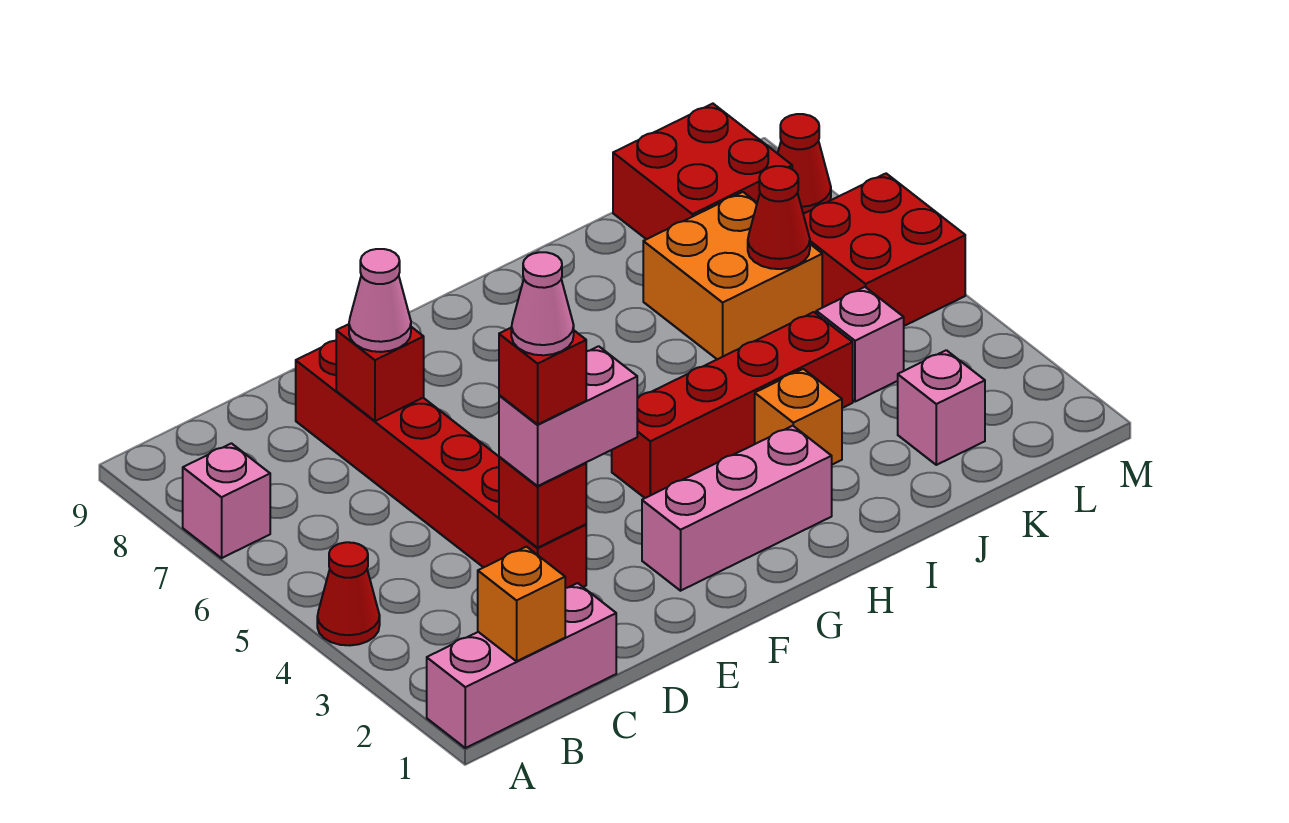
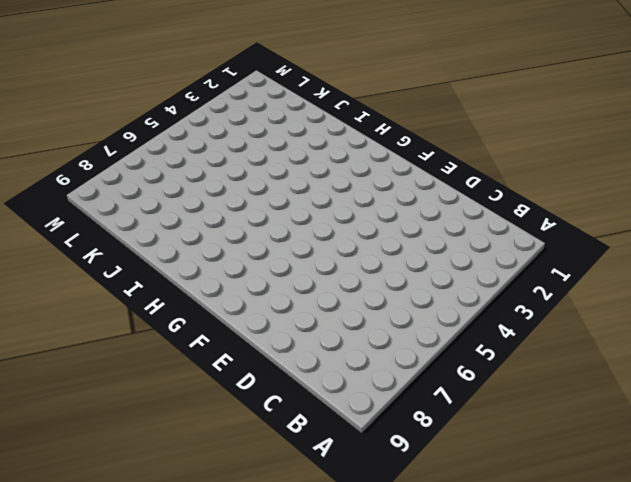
none -> pink 1x3 brick [427,583,616,748]
none -> red 1x1 cone [317,542,380,645]
none -> pink 1x1 brick [183,443,270,558]

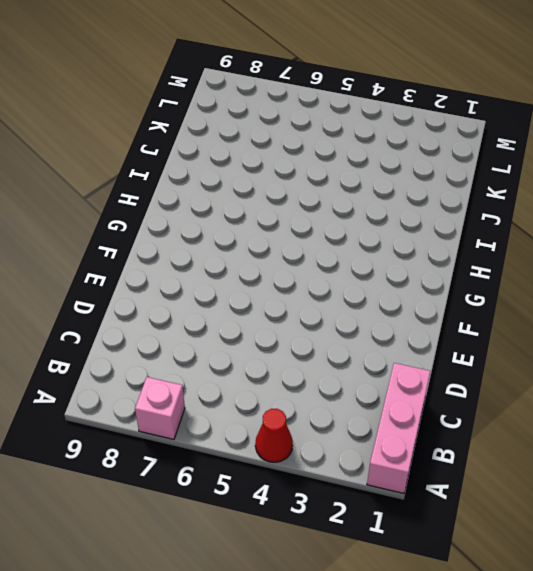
none -> red 1x6 brick [296,341,586,588]
none -> pink 1x3 brick [642,426,832,591]
none -> red 1x4 brick [612,312,853,498]

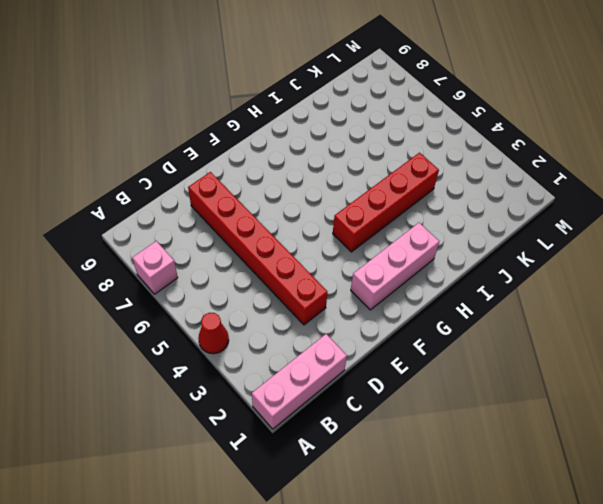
none -> orange 1x1 brick [755,369,842,465]
none -> orange 2x2 brick [643,192,822,359]
none -> pink 1x1 brick [898,350,985,465]

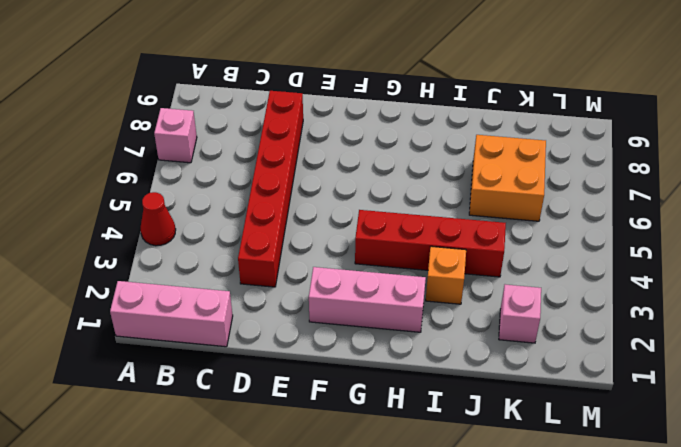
none -> pink 1x1 brick [816,287,904,402]
none -> red 2x2 brick [613,104,792,239]
none -> red 2x2 brick [803,174,965,326]

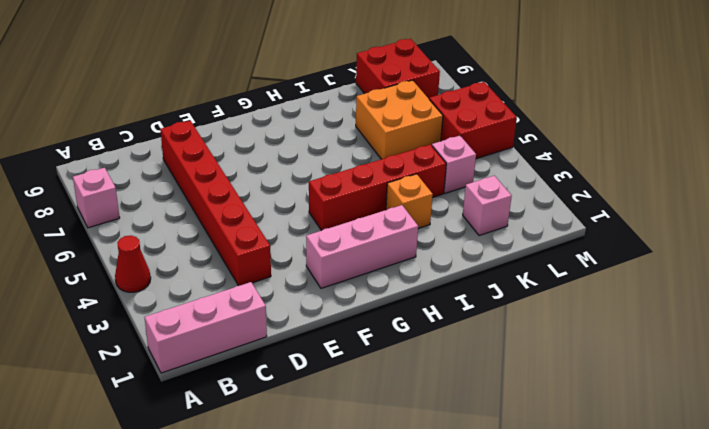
none -> red 1x1 cone [778,114,831,214]
none -> orange 1x1 brick [478,547,565,661]
none -> red 1x1 brick [499,457,586,548]

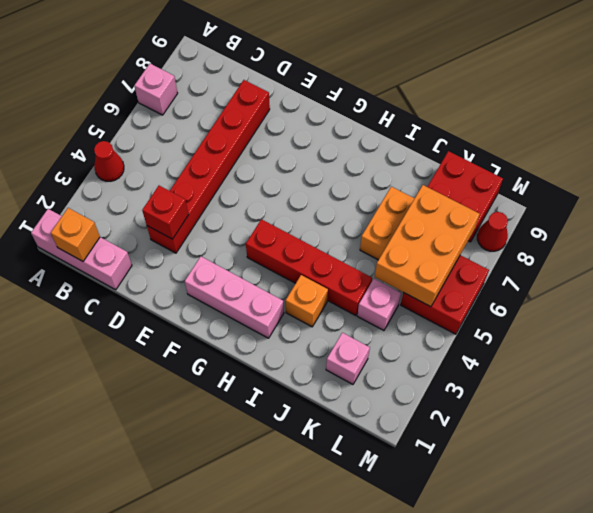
orange 2x3 brick [375,185,480,307] -> red 1x1 cone [748,166,810,269]
none -> red 1x1 brick [336,324,424,421]
none -> pink 1x2 brick [499,346,637,486]
none -> pink 1x1 cone [349,249,411,352]

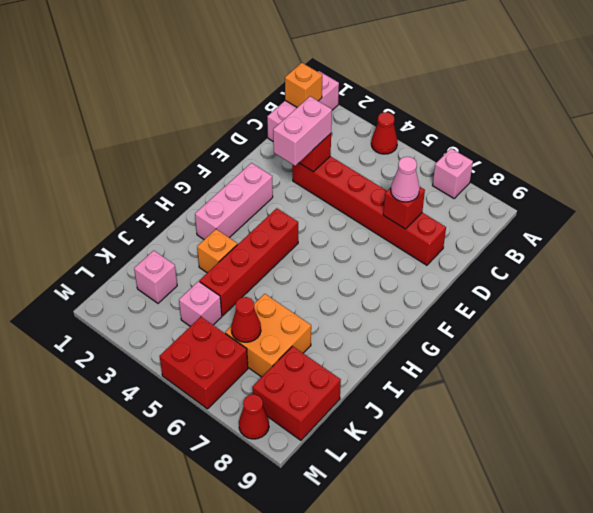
none -> red 1x1 brick [499,328,586,424]
none -> pink 1x1 cone [511,252,574,355]

